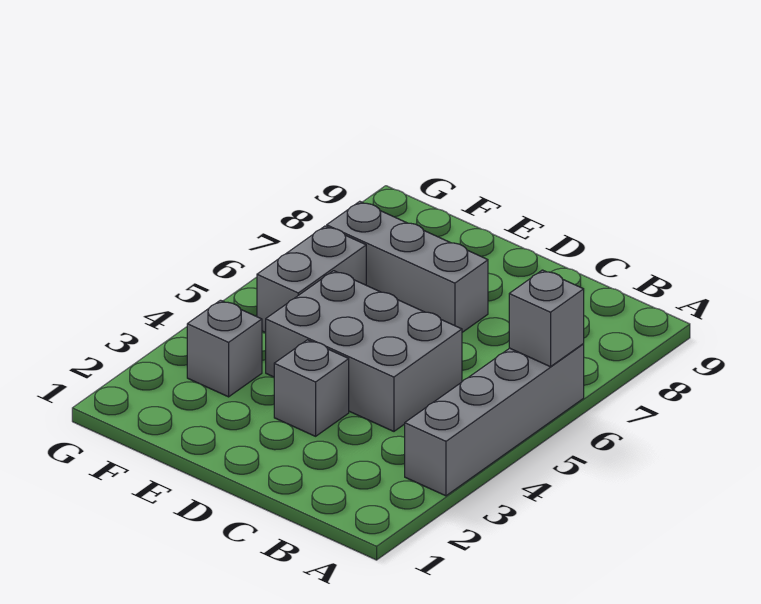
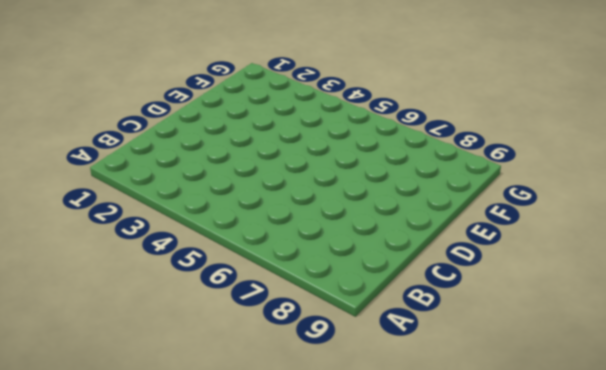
none -> grey 1x4 brick [405,344,584,496]
none -> grey 2x3 brick [266,271,462,431]

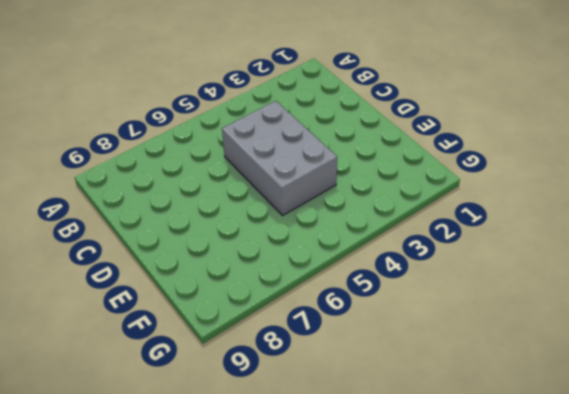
none -> grey 1x4 brick [405,344,584,496]
none -> grey 1x1 brick [274,340,349,436]

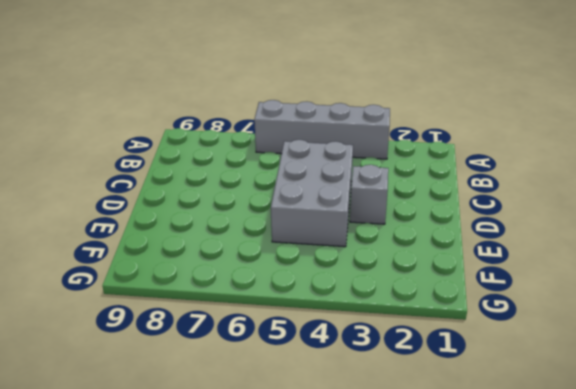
none -> grey 1x3 brick [327,201,488,332]
none -> grey 1x1 brick [187,300,262,397]

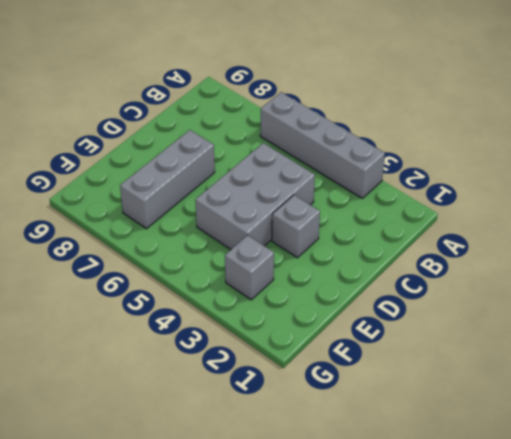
none -> grey 1x2 brick [257,226,366,333]
none -> grey 1x1 brick [509,270,584,367]

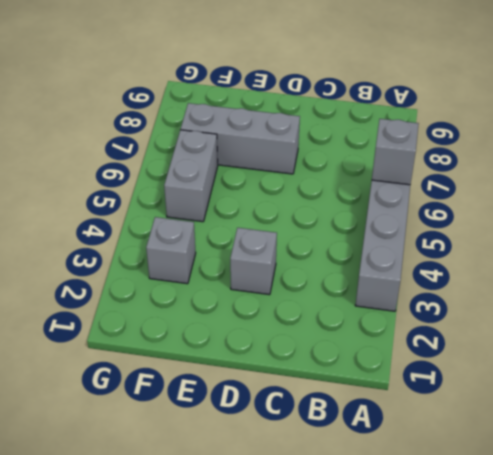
none -> grey 2x3 brick [266,271,462,431]

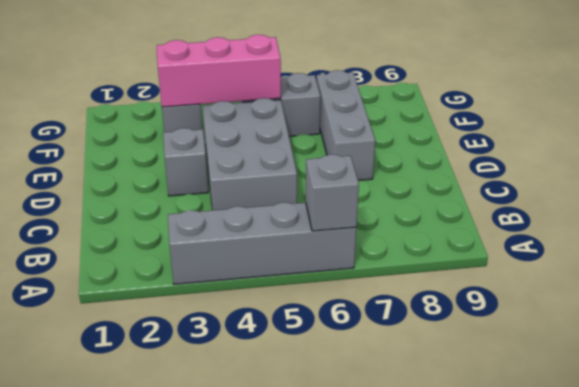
pink 1x3 brick [157,35,281,107] -> none

